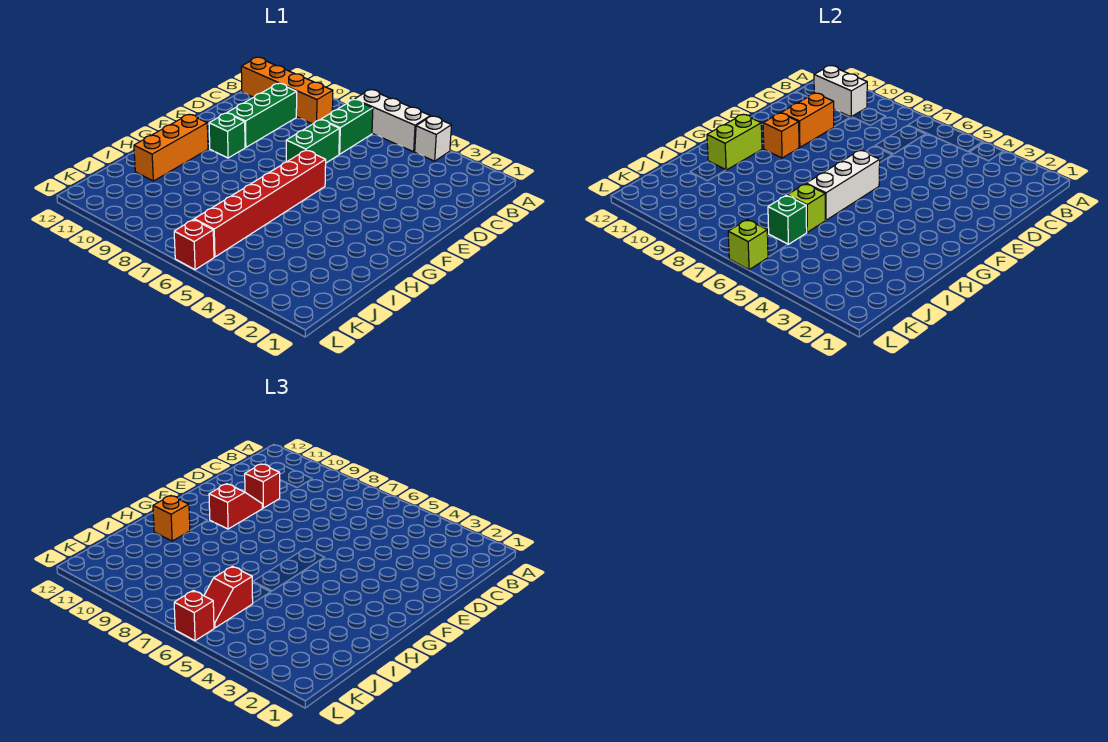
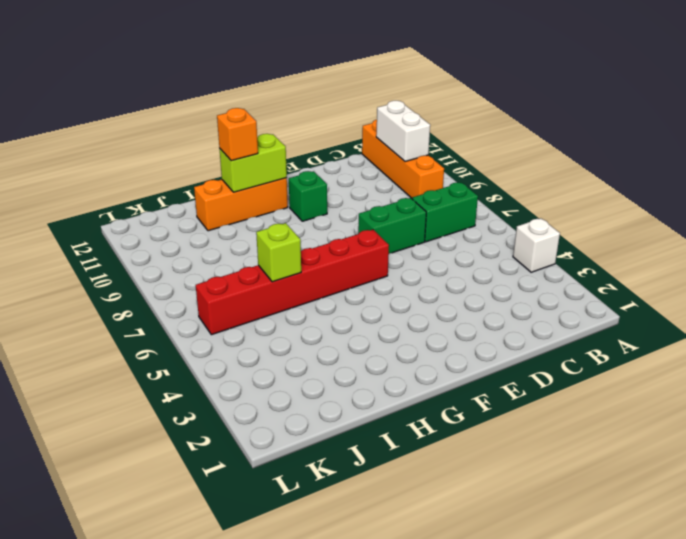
none -> white 1x3 brick [354,90,430,152]
none -> green 1x3 brick [227,83,297,147]
none -> red 1x1 brick [174,219,214,270]

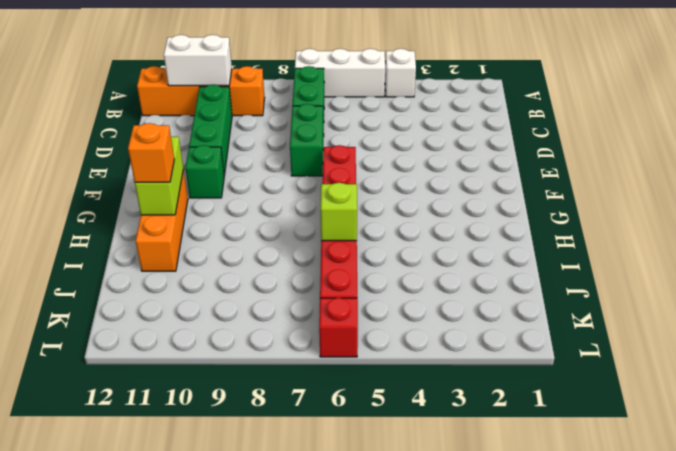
none -> orange 1x2 brick [781,93,834,147]
none -> white 1x3 brick [806,150,880,220]
none -> orange 1x1 brick [763,113,799,158]

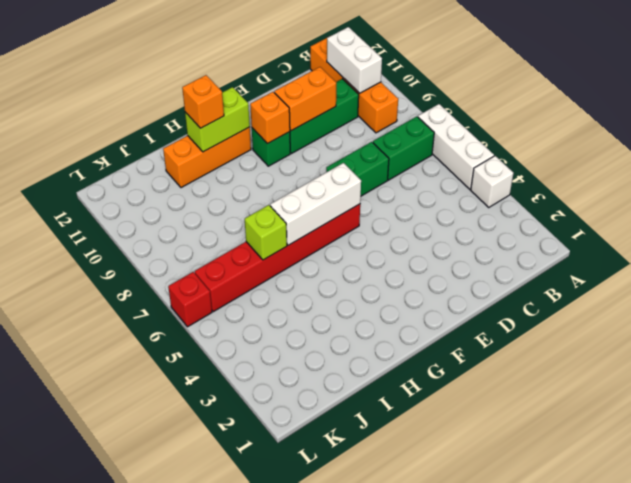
none -> green 1x1 brick [768,195,807,244]
none -> lime 1x1 brick [728,219,768,270]
none -> red 1x1 brick [245,464,280,508]

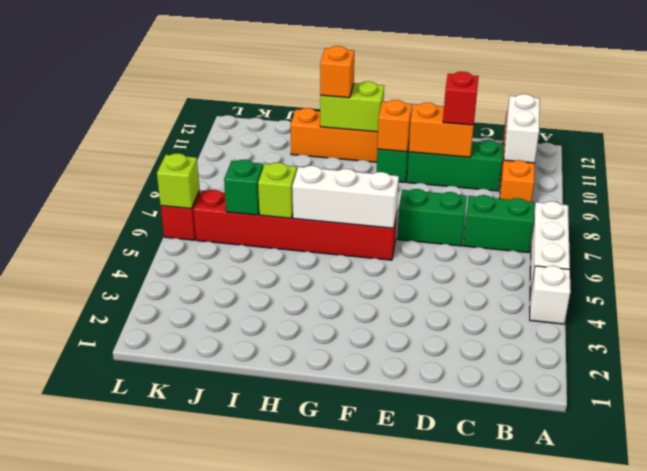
none -> red 1x2 slope [209,484,262,529]
none -> red 1x2 slope [204,566,253,628]
none -> red 1x1 brick [174,590,214,641]

